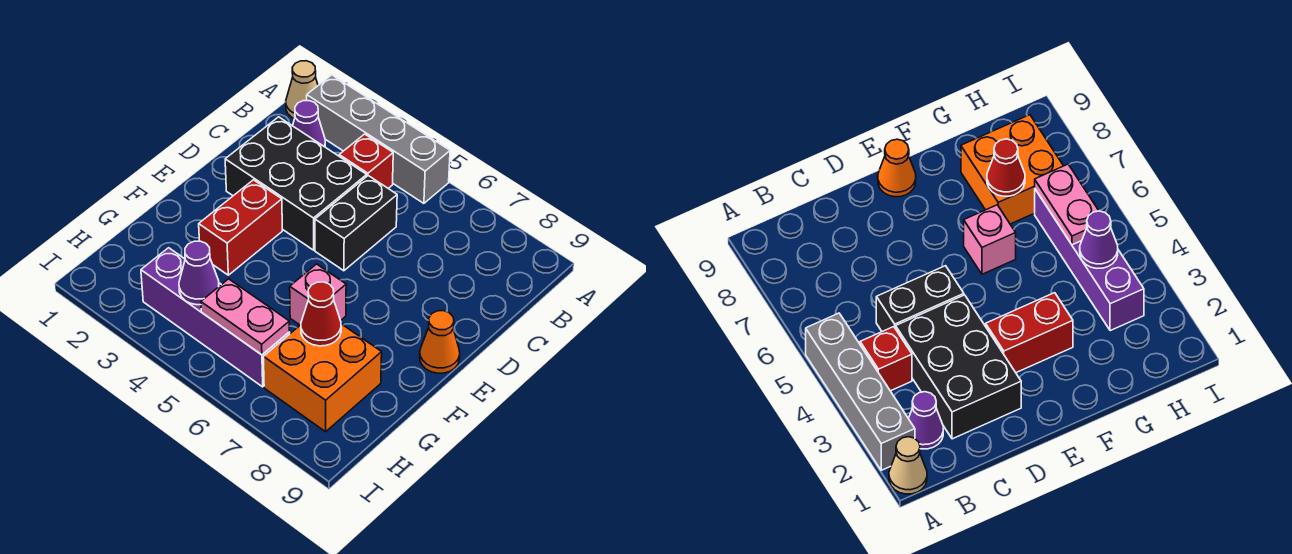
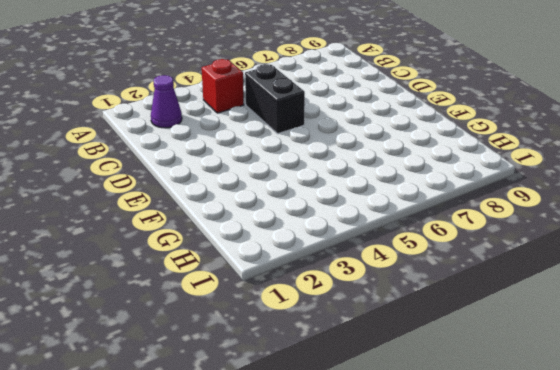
none -> tan 1x1 cone [286,61,318,119]
none -> grey 1x4 brick [307,75,450,203]
none -> black 2x3 brick [225,117,367,250]

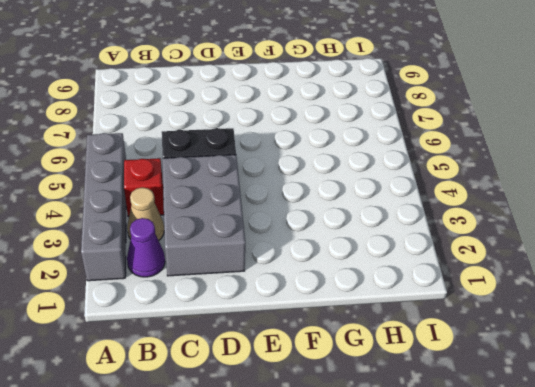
tan 1x1 cone [127,188,164,241] -> tan 1x1 cone moved to [286,61,318,119]
grey 2x3 brick [162,155,245,276] -> black 2x3 brick [225,117,367,250]
none -> red 1x2 brick [199,180,282,275]
none -> orange 1x1 cone [420,311,460,373]
none -> pink 1x1 brick [290,264,346,325]

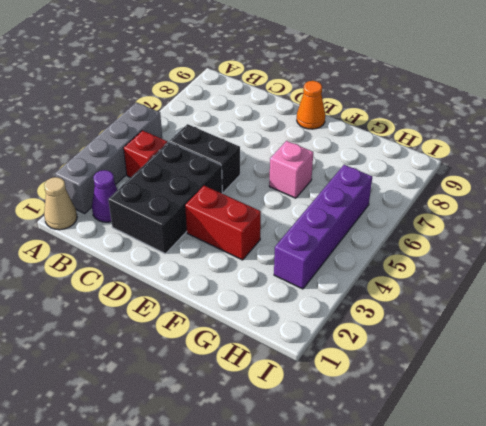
none -> orange 2x2 brick [263,324,382,432]
none -> red 1x1 cone [301,282,341,346]
none -> purple 1x1 cone [179,241,219,305]

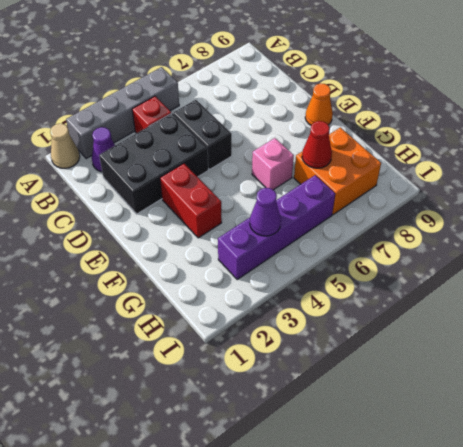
none -> pink 1x2 plate [201,279,290,355]

